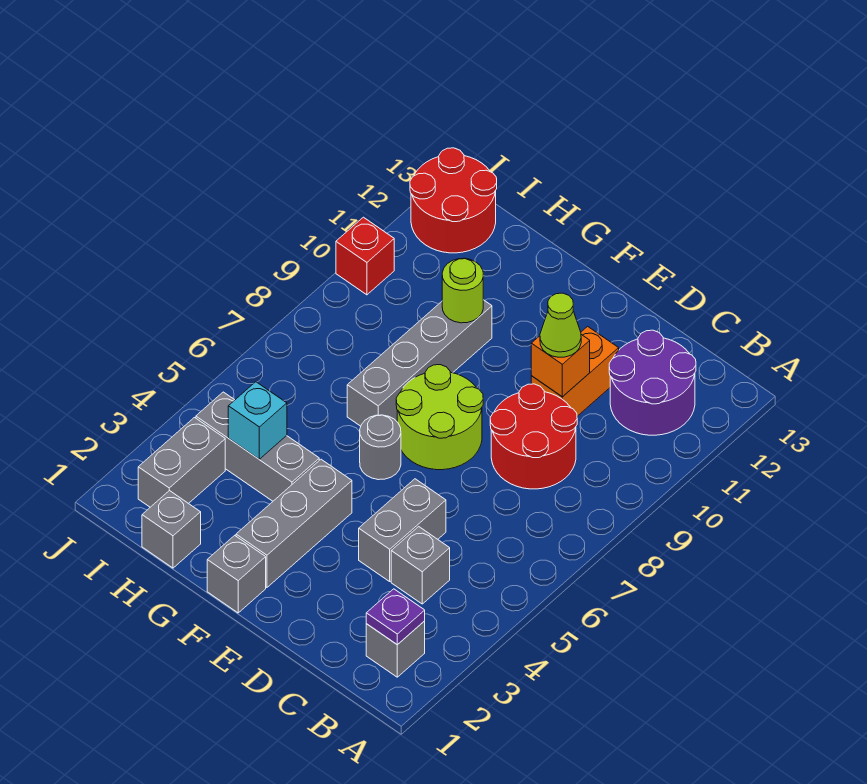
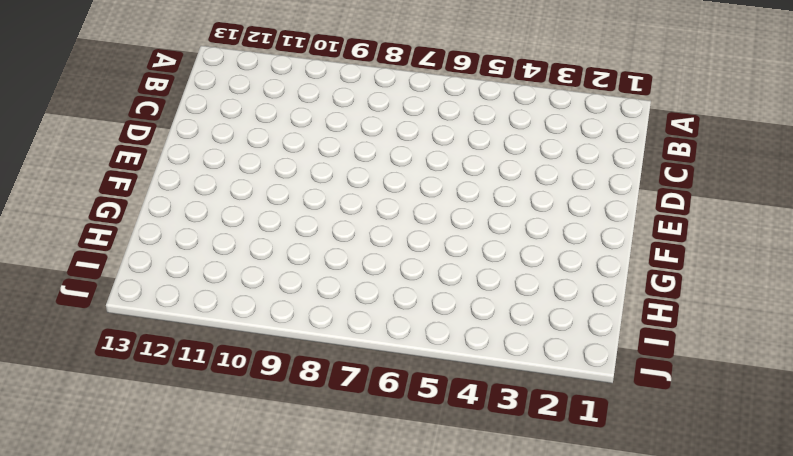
none -> grey 1x1 brick [366,621,425,677]
none -> purple 2x2 round brick [609,330,696,435]
none -> grey 1x1 brick [391,527,450,604]

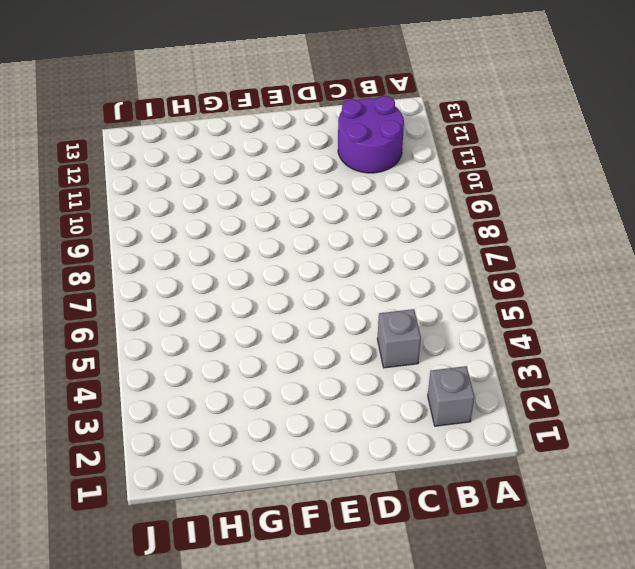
none -> red 2x2 round brick [490,384,577,489]
none -> grey 1x2 brick [359,479,446,581]
none -> orange 1x2 brick [531,326,619,416]

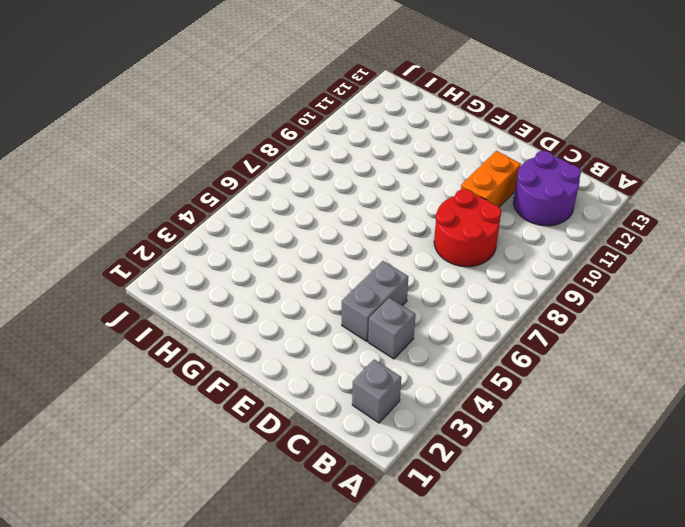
none -> lime 2x2 round brick [396,365,483,470]
none -> grey 1x1 brick [207,535,266,613]
none -> grey 1x3 brick [236,459,352,587]

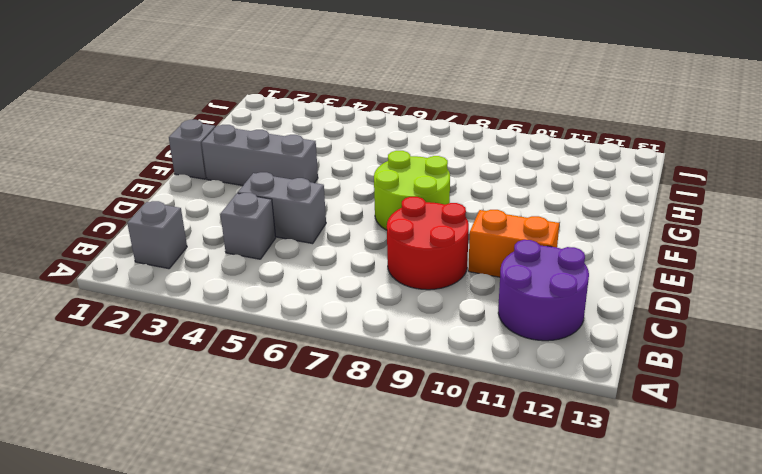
none -> grey 1x1 round brick [360,415,401,480]
none -> grey 1x3 brick [196,392,319,501]
none -> grey 1x4 brick [347,300,492,426]

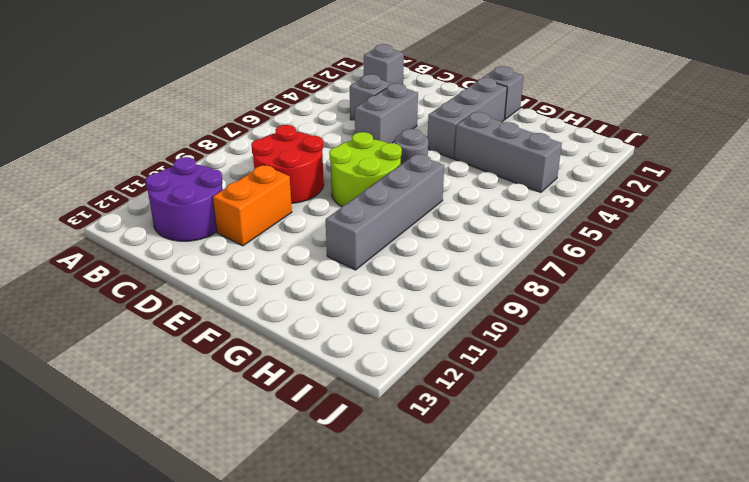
none -> grey 1x1 brick [142,490,201,568]
none -> grey 1x2 brick [138,418,225,507]
none -> red 2x2 round brick [410,148,497,253]

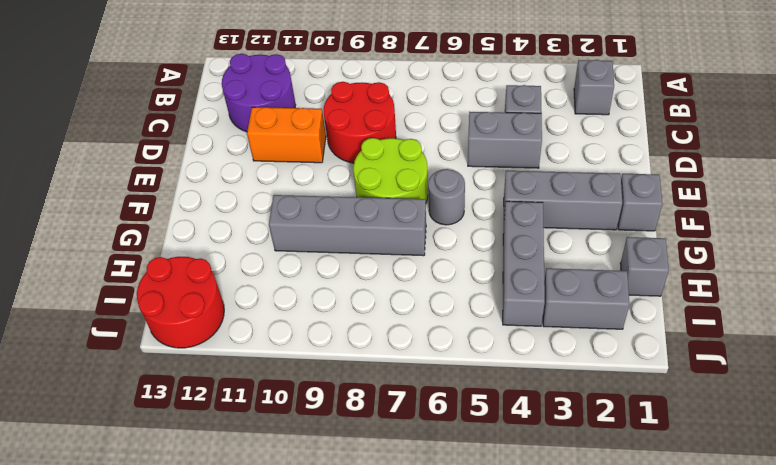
none -> red 1x1 brick [336,217,394,295]
none -> purple 1x1 plate [366,589,425,645]
none -> orange 1x1 brick [531,335,590,397]

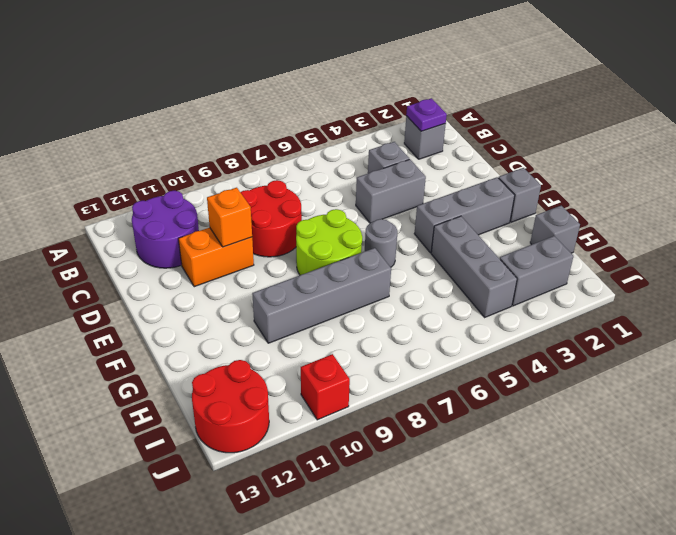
none -> lime 1x1 round brick [442,258,483,323]
none -> cyan 1x1 brick [228,382,287,459]
none -> lime 1x1 cone [540,293,581,357]

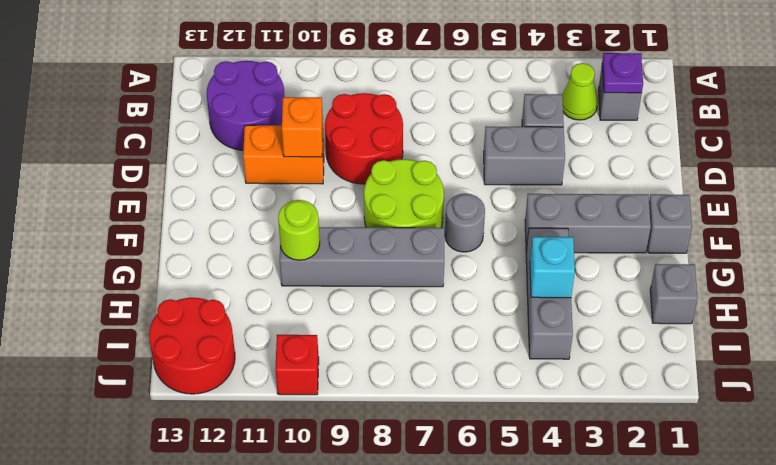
lime 1x1 cone [562,63,598,120] -> lime 1x1 cone moved to [540,293,581,357]
none -> grey 1x2 brick [138,418,225,507]

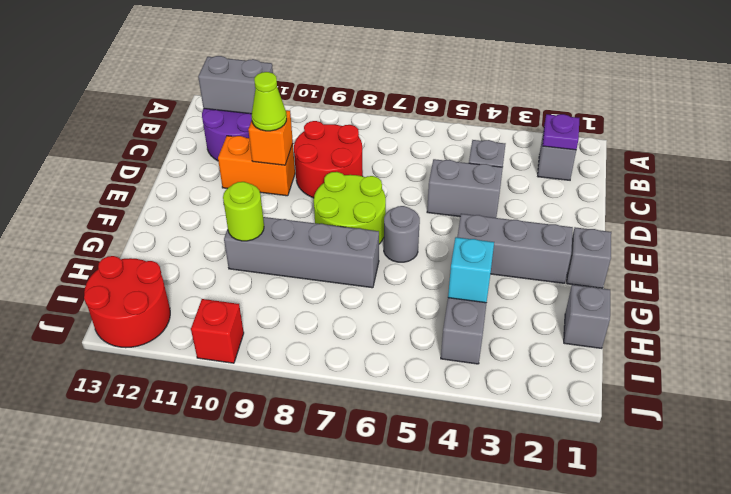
grey 1x2 brick [198,56,273,114] -> grey 1x2 brick moved to [138,418,225,507]

